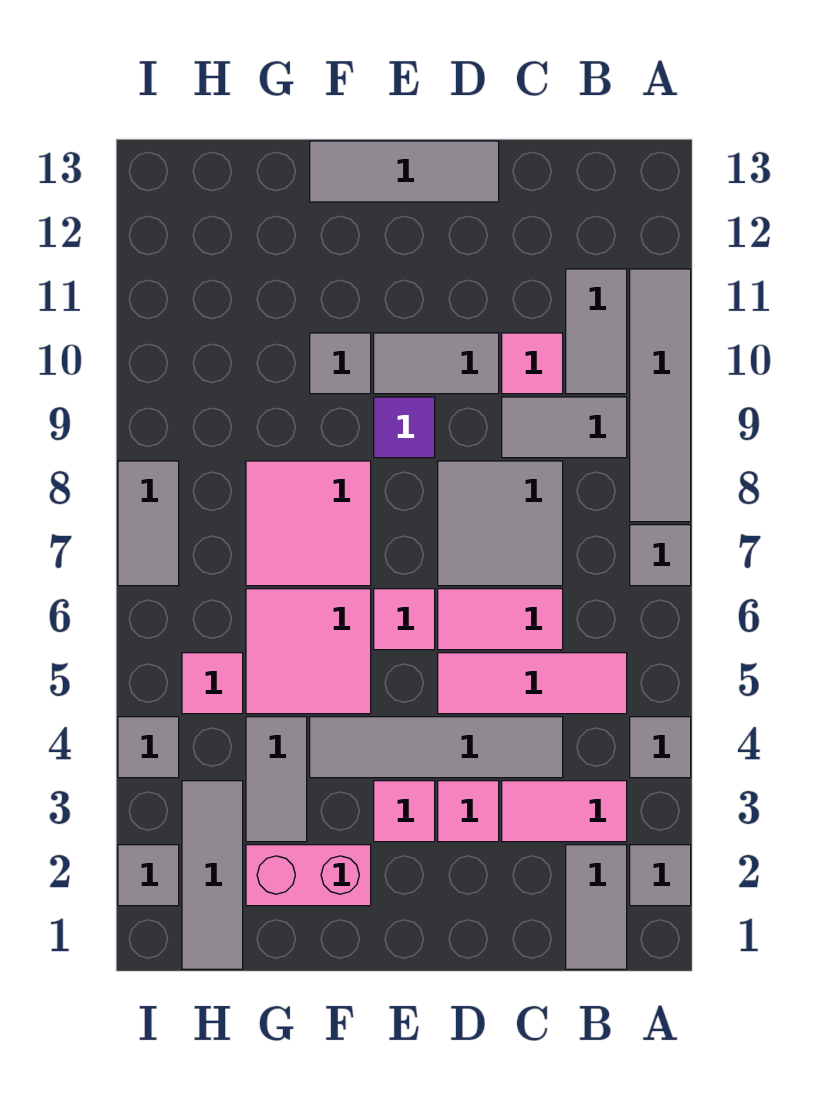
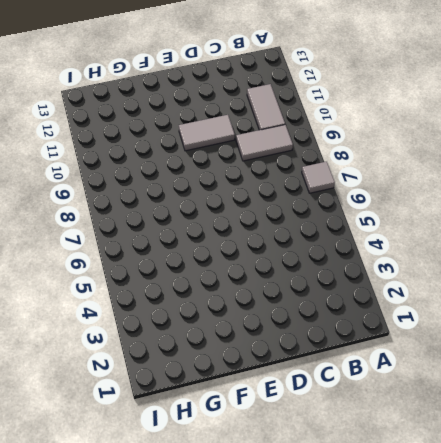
none -> grey 1x1 tile [630,845,691,906]
none -> grey 1x1 tile [630,717,691,778]
none -> grey 1x4 tile [630,269,691,522]

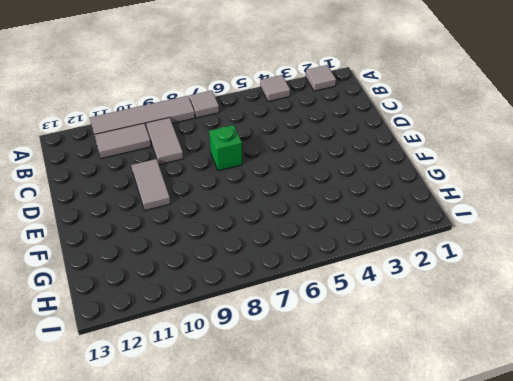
green 1x1 brick [209,125,242,171] -> grey 2x2 tile [438,461,563,586]
none -> grey 1x2 tile [566,845,627,969]
none -> pink 1x2 tile [502,781,627,842]
none -> pink 1x3 tile [438,653,627,714]

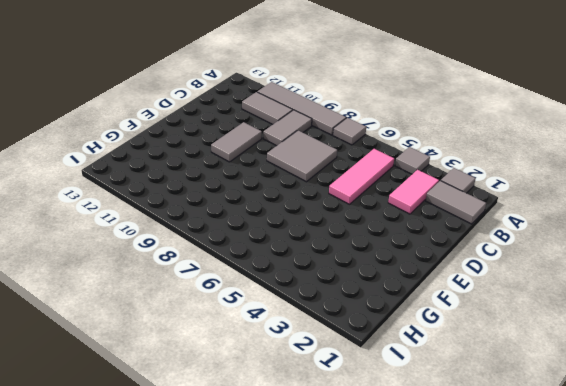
none -> grey 1x4 tile [310,717,563,778]
none -> pink 1x2 tile [438,589,563,650]
none -> pink 1x1 tile [502,333,563,394]

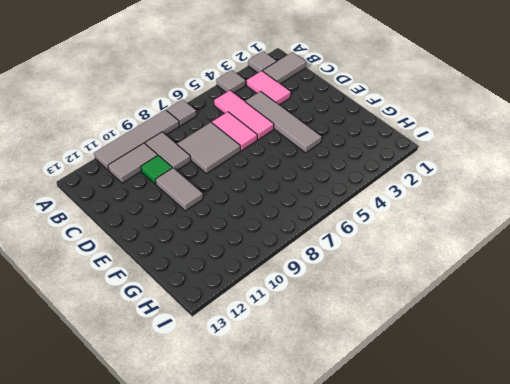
green 1x1 tile [141,155,172,184] -> pink 1x1 tile [502,333,563,394]
none -> pink 1x1 tile [438,781,499,842]
none -> grey 1x3 tile [310,141,499,202]
none -> pink 1x1 tile [374,781,435,842]

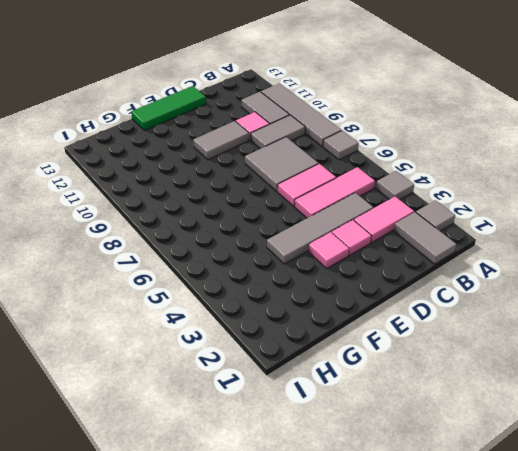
green 1x3 tile [131,86,206,130] -> grey 1x3 tile [310,141,499,202]
none -> pink 1x1 tile [374,589,435,650]
none -> purple 1x1 tile [374,397,435,458]
none -> pink 1x2 brick [246,845,371,906]

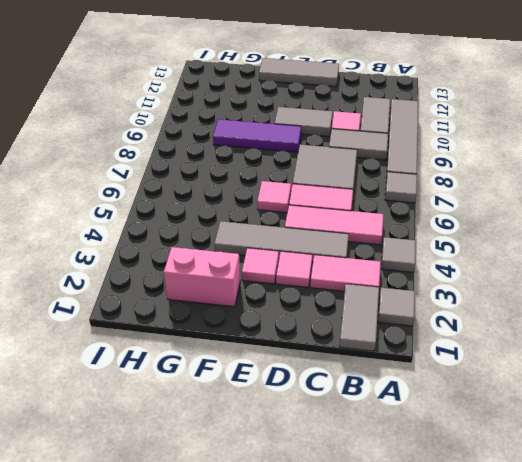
purple 1x3 tile [213,119,301,152] -> purple 1x1 tile [374,397,435,458]
none -> pink 2x2 tile [246,589,371,714]
none -> pink 2x2 tile [246,461,371,586]
none -> grey 1x1 tile [310,333,371,394]

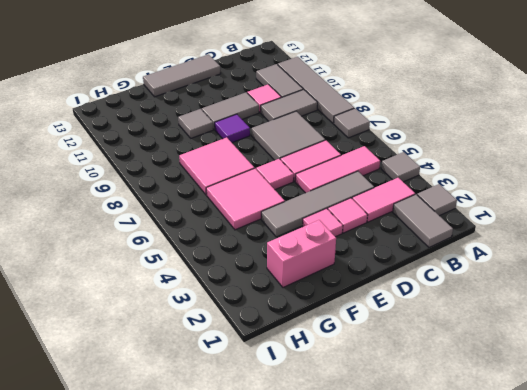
none -> grey 1x2 tile [246,717,307,842]
none -> grey 1x3 tile [182,781,243,969]
none -> pink 1x1 tile [182,653,243,714]

